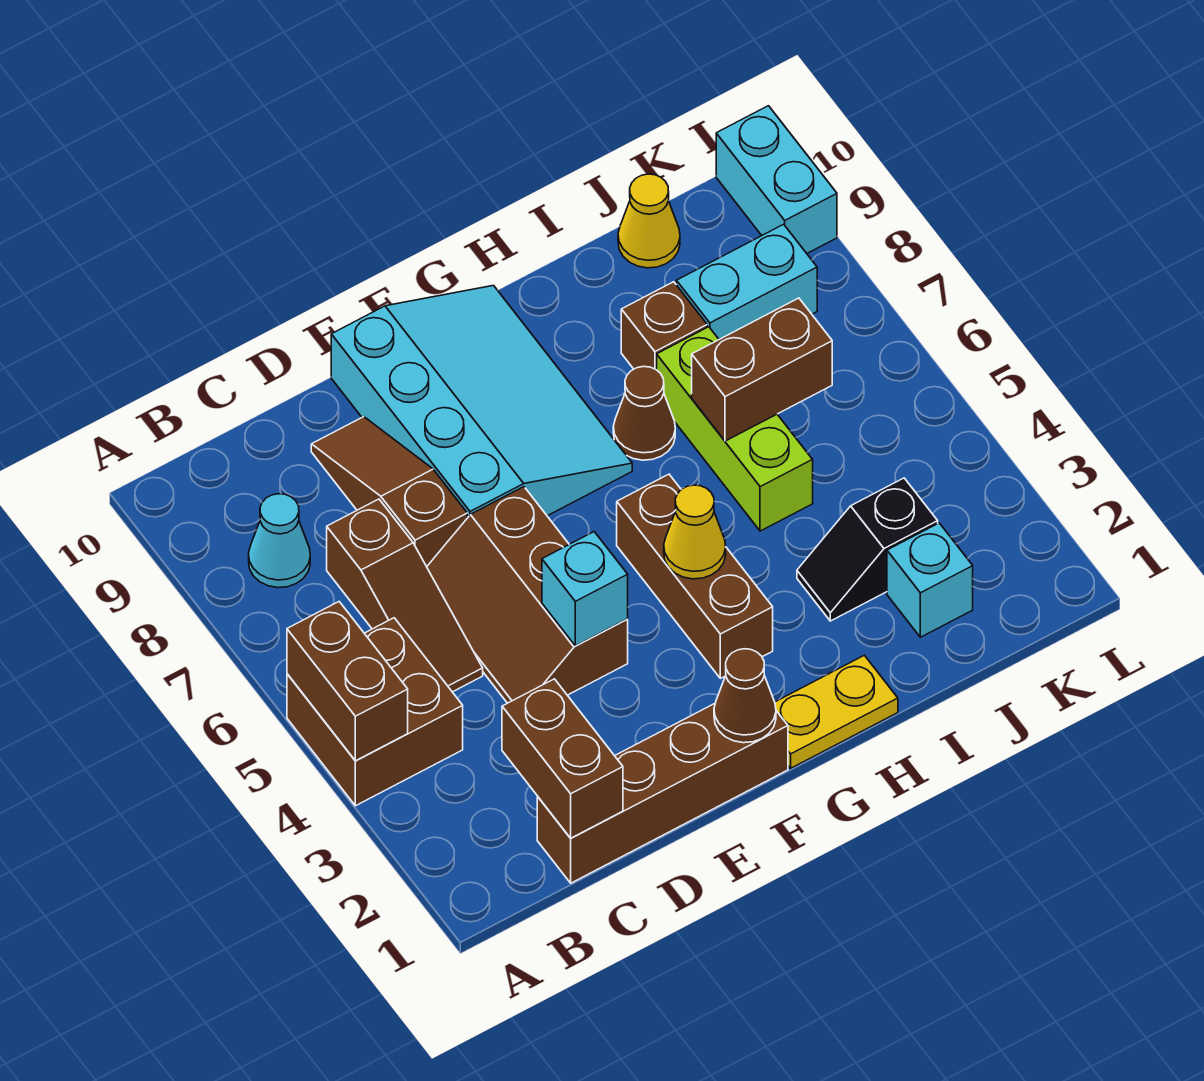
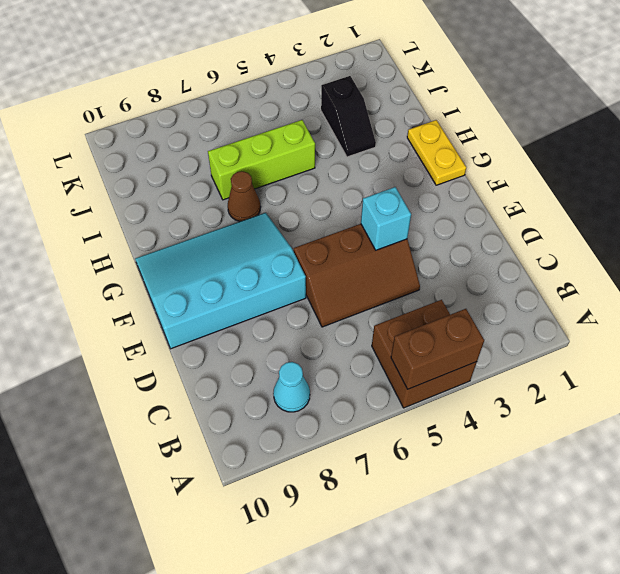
none -> brown 1x4 brick [537,704,788,883]
none -> brown 1x3 slope [327,499,483,692]
none -> brown 1x3 slope [311,417,467,567]

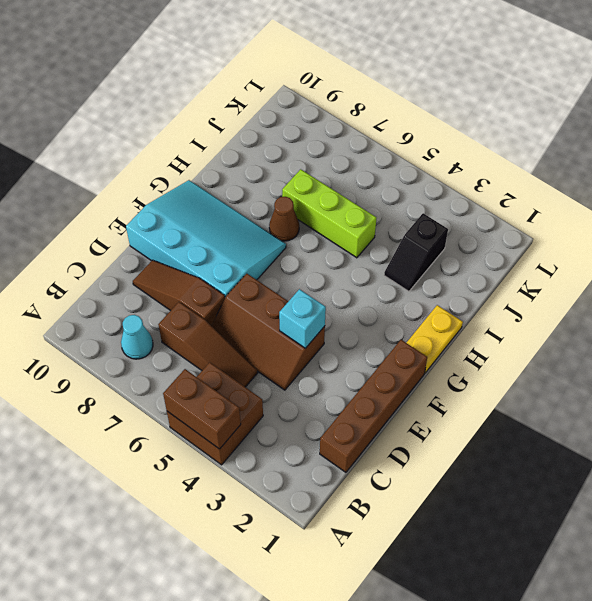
none -> brown 1x3 brick [617,474,773,678]
none -> brown 1x1 brick [621,282,707,370]
none -> cyan 1x1 brick [887,523,973,637]

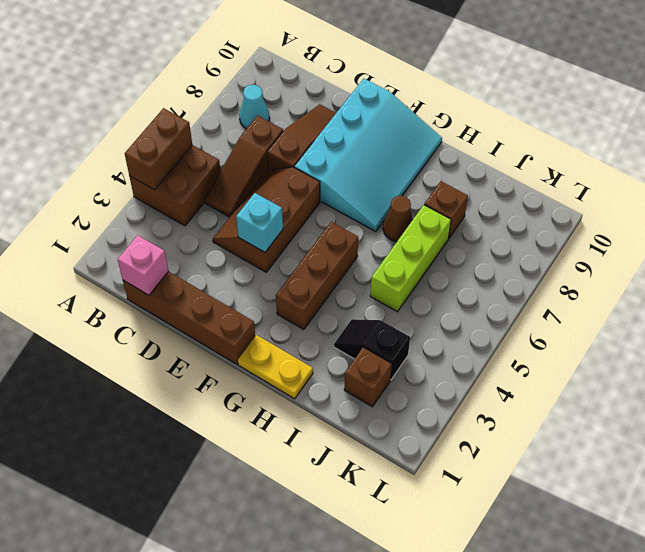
pink 1x1 brick [118,235,168,295] -> brown 1x2 brick [502,679,623,838]
brown 1x1 brick [344,347,392,407] -> cyan 1x1 brick [887,523,973,637]
none -> cyan 1x2 brick [676,224,817,339]
none -> yellow 1x1 cone [618,174,680,268]
none -> cyan 1x2 brick [716,106,837,253]

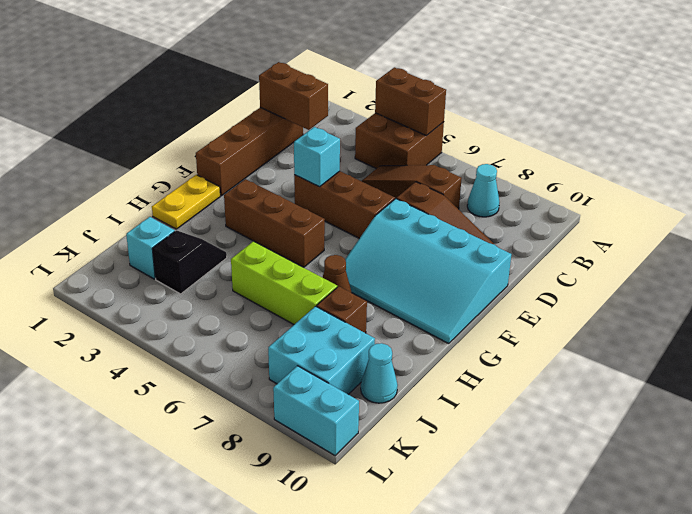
cyan 2x2 brick [268,306,375,394] -> cyan 1x2 brick [676,224,817,339]
cyan 1x1 cone [361,343,398,403] -> yellow 1x1 cone [618,174,680,268]
none -> brown 1x1 cone [714,649,776,743]
none -> yellow 1x1 cone [664,485,726,579]
none -> brown 1x2 brick [692,298,832,441]

